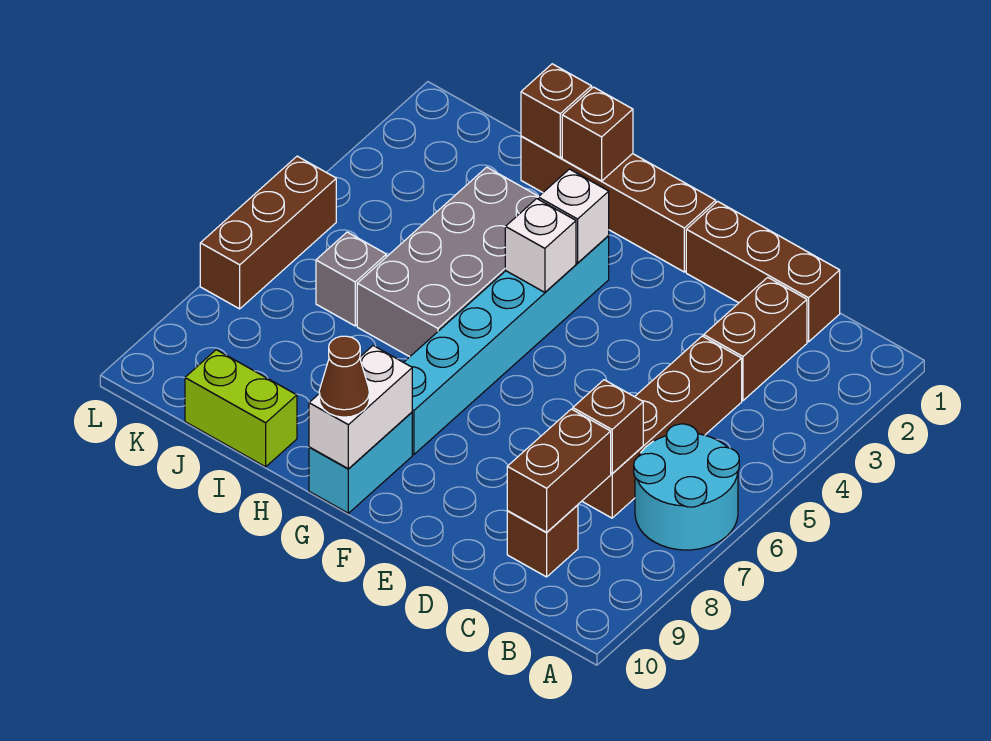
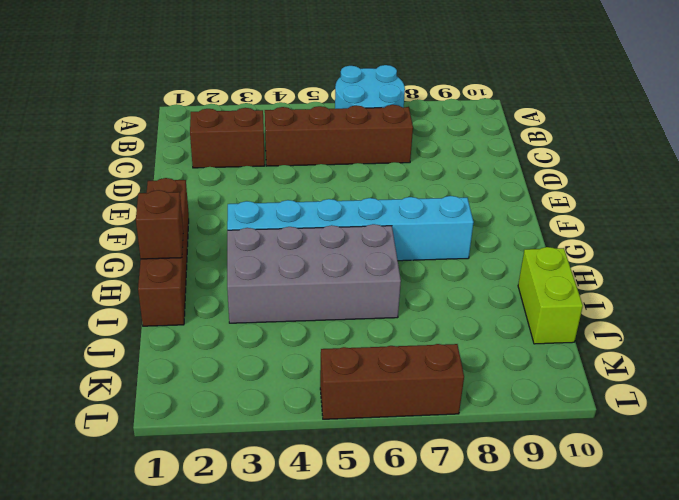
none -> brown 1x3 brick [686,201,840,342]
none -> brown 1x1 brick [507,505,578,577]
none -> cyan 1x2 brick [309,412,412,513]

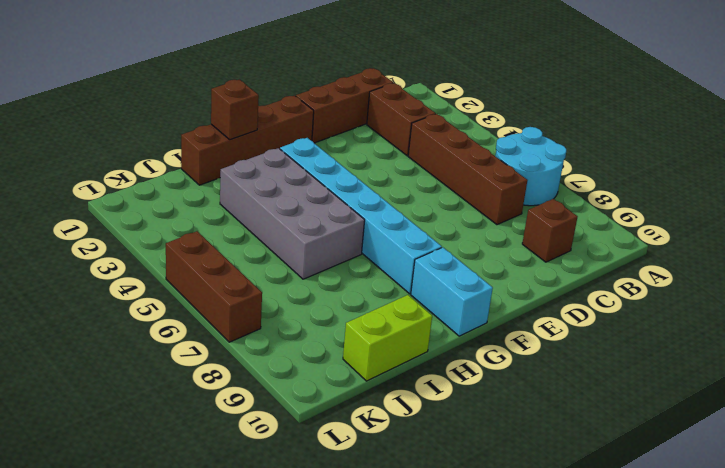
none -> grey 1x1 brick [316,232,386,326]
none -> brown 1x1 brick [573,380,643,474]
none -> brown 1x2 brick [507,409,611,532]

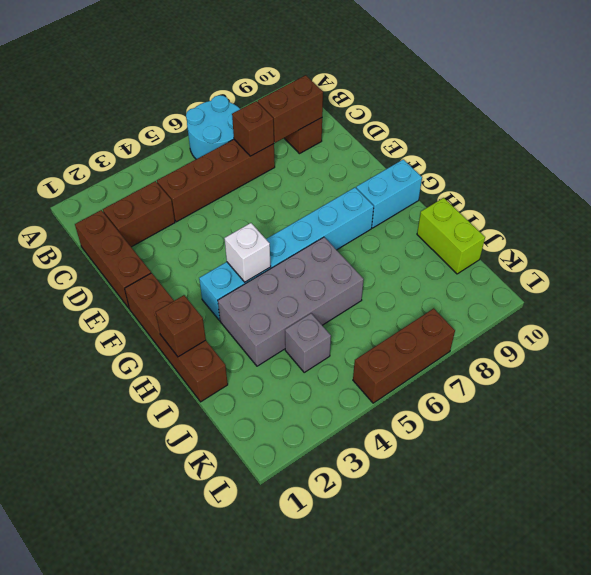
grey 1x1 brick [285,313,331,372] -> grey 1x1 brick moved to [316,232,386,326]
none -> white 1x1 brick [538,169,609,263]
none -> white 1x2 brick [309,346,412,469]
none -> brown 1x1 brick [521,64,592,158]

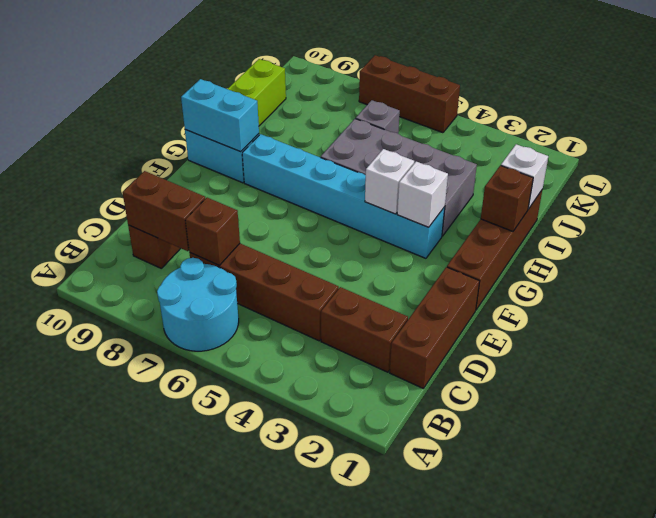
cyan 1x2 brick [181,79,259,152] -> white 1x2 brick [309,346,412,469]
white 1x1 brick [501,144,548,209] -> brown 1x1 brick [521,64,592,158]
none -> brown 1x1 cone [319,336,369,417]

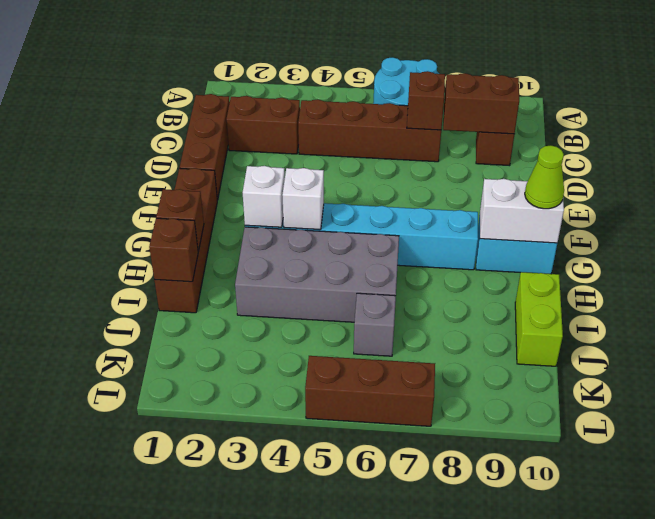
lime 1x1 cone [525,145,564,209] -> brown 1x1 cone [319,336,369,417]

